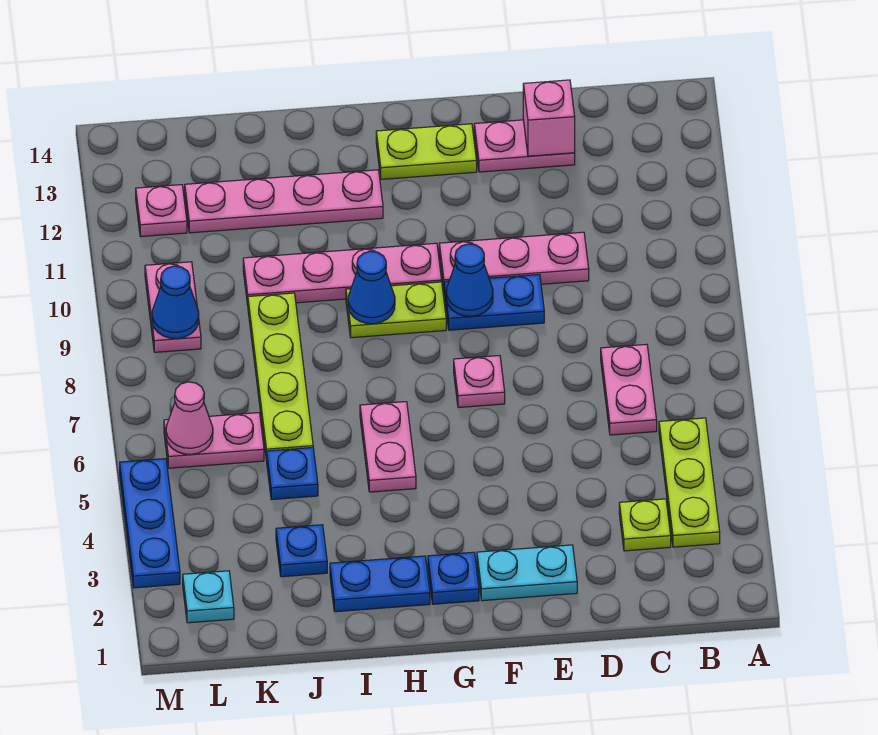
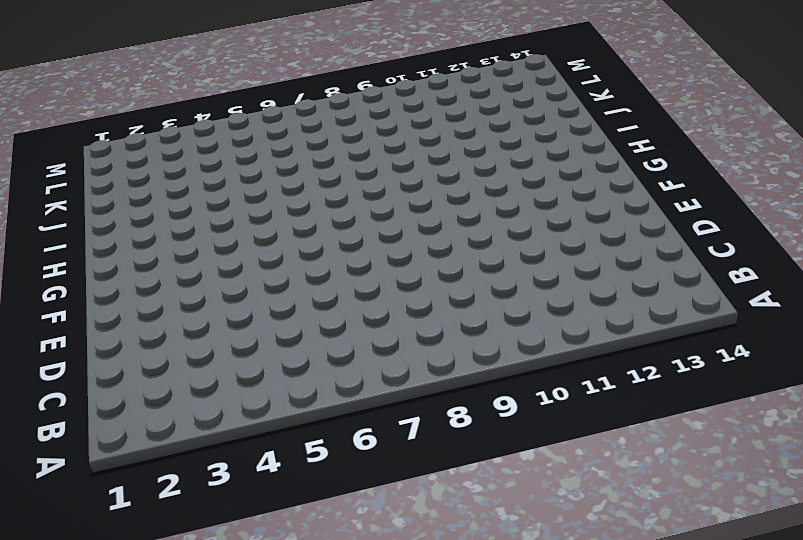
none -> lime 1x3 plate [659,418,720,547]
none -> lime 1x1 plate [619,499,671,551]
none -> pink 1x2 plate [601,344,657,435]

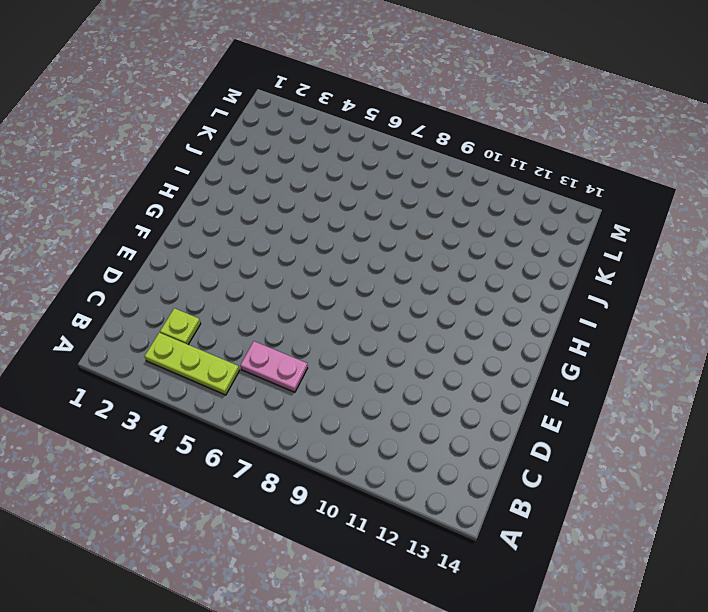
none -> pink 1x3 plate [439,232,589,288]
none -> pink 1x2 plate [474,120,575,172]
none -> cyan 1x2 plate [477,545,577,601]

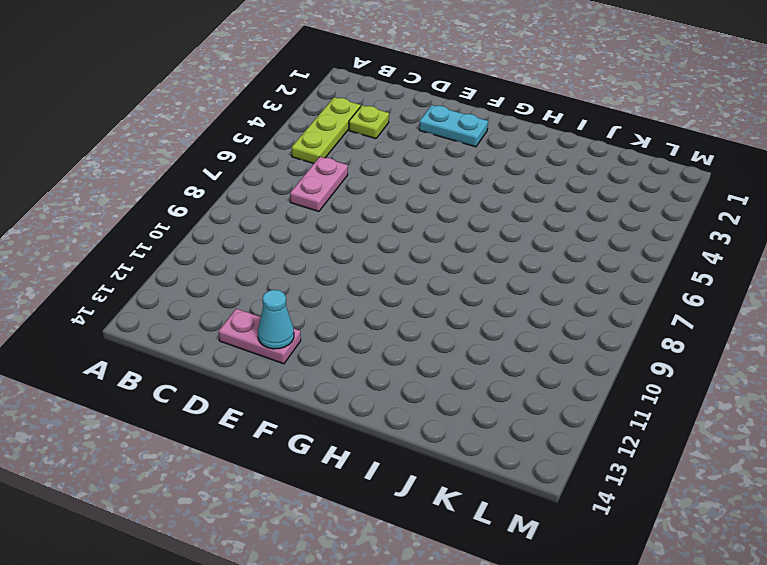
cyan 1x1 cone [258,290,294,349] -> none
none -> pink 1x3 plate [439,232,589,288]
none -> blue 1x2 plate [444,275,544,330]
none -> pink 1x1 plate [454,356,505,408]

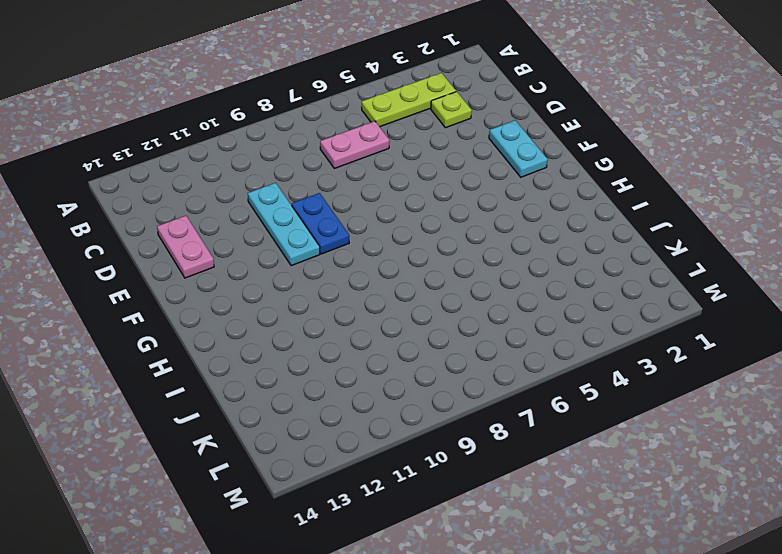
cyan 1x3 plate [248,183,320,266] -> pink 1x3 plate [439,232,589,288]
none -> pink 1x1 plate [454,356,505,408]
none -> lime 1x2 plate [376,124,477,179]
none -> blue 1x1 plate [428,552,479,604]

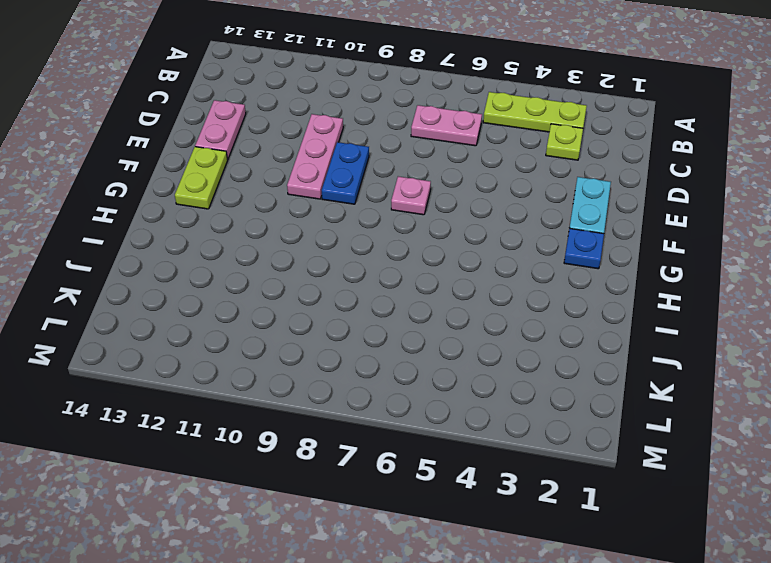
none -> lime 1x2 plate [346,282,446,338]
none -> pink 1x4 plate [243,243,442,304]
none -> blue 1x2 plate [330,556,430,612]

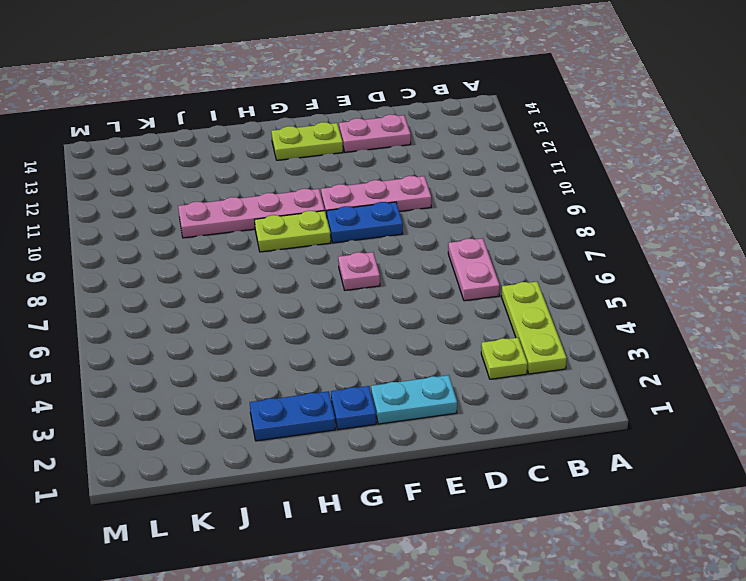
none -> pink 1x2 plate [360,402,416,492]
none -> pink 1x4 plate [185,170,383,233]
none -> blue 1x1 plate [276,525,327,577]

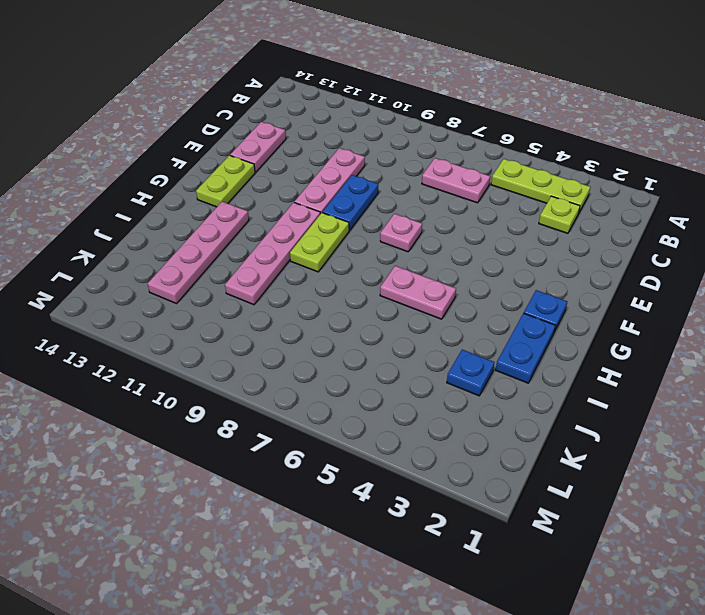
none -> cyan 1x2 plate [477,545,577,601]
none -> blue 1x1 plate [267,448,318,500]
none -> lime 1x4 plate [248,293,313,461]

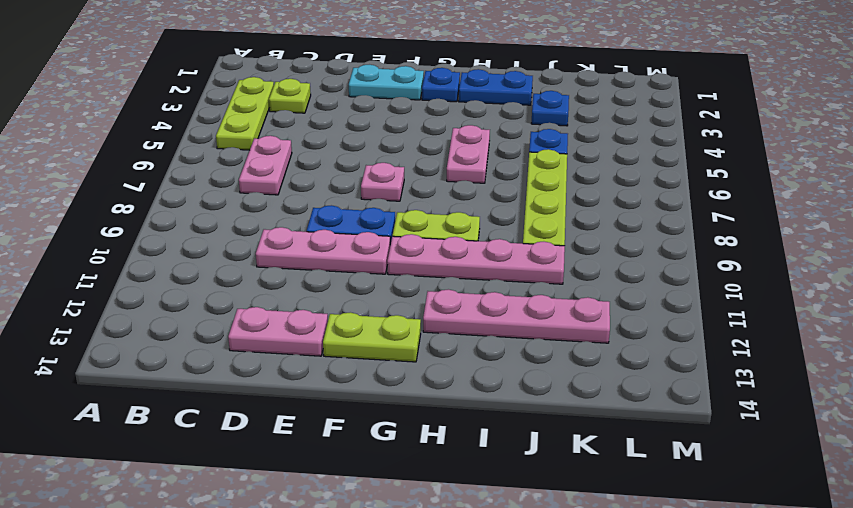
none -> pink 1x2 plate [164,413,264,468]
none -> cyan 1x1 plate [183,571,234,623]
none -> pink 1x2 plate [145,262,201,352]

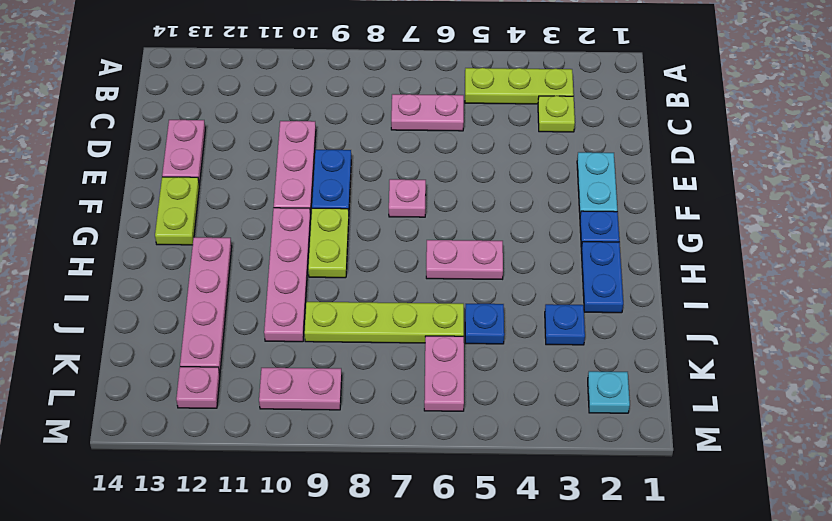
none -> blue 1x3 plate [120,459,180,588]
none -> pink 1x1 brick [523,80,575,156]
none -> blue 1x1 cone [446,244,493,316]

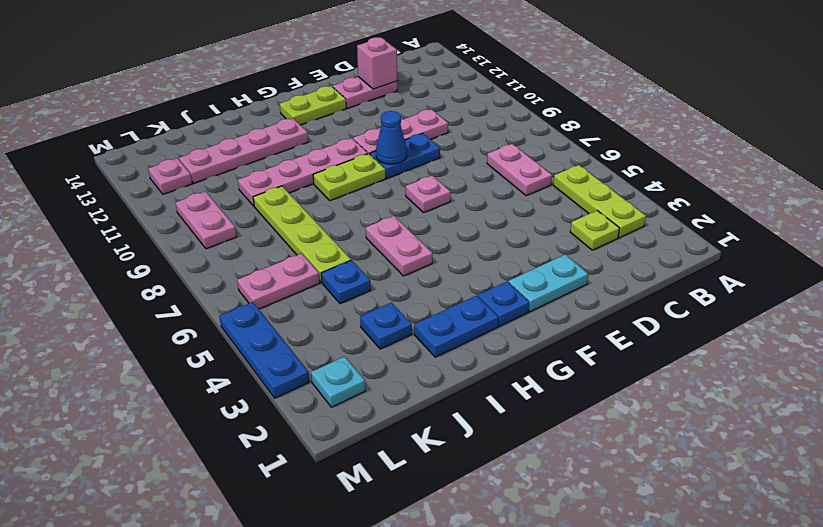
none -> blue 1x1 cone [348,251,395,324]
none -> pink 1x1 cone [166,382,213,454]
none -> blue 1x1 cone [152,266,199,339]

